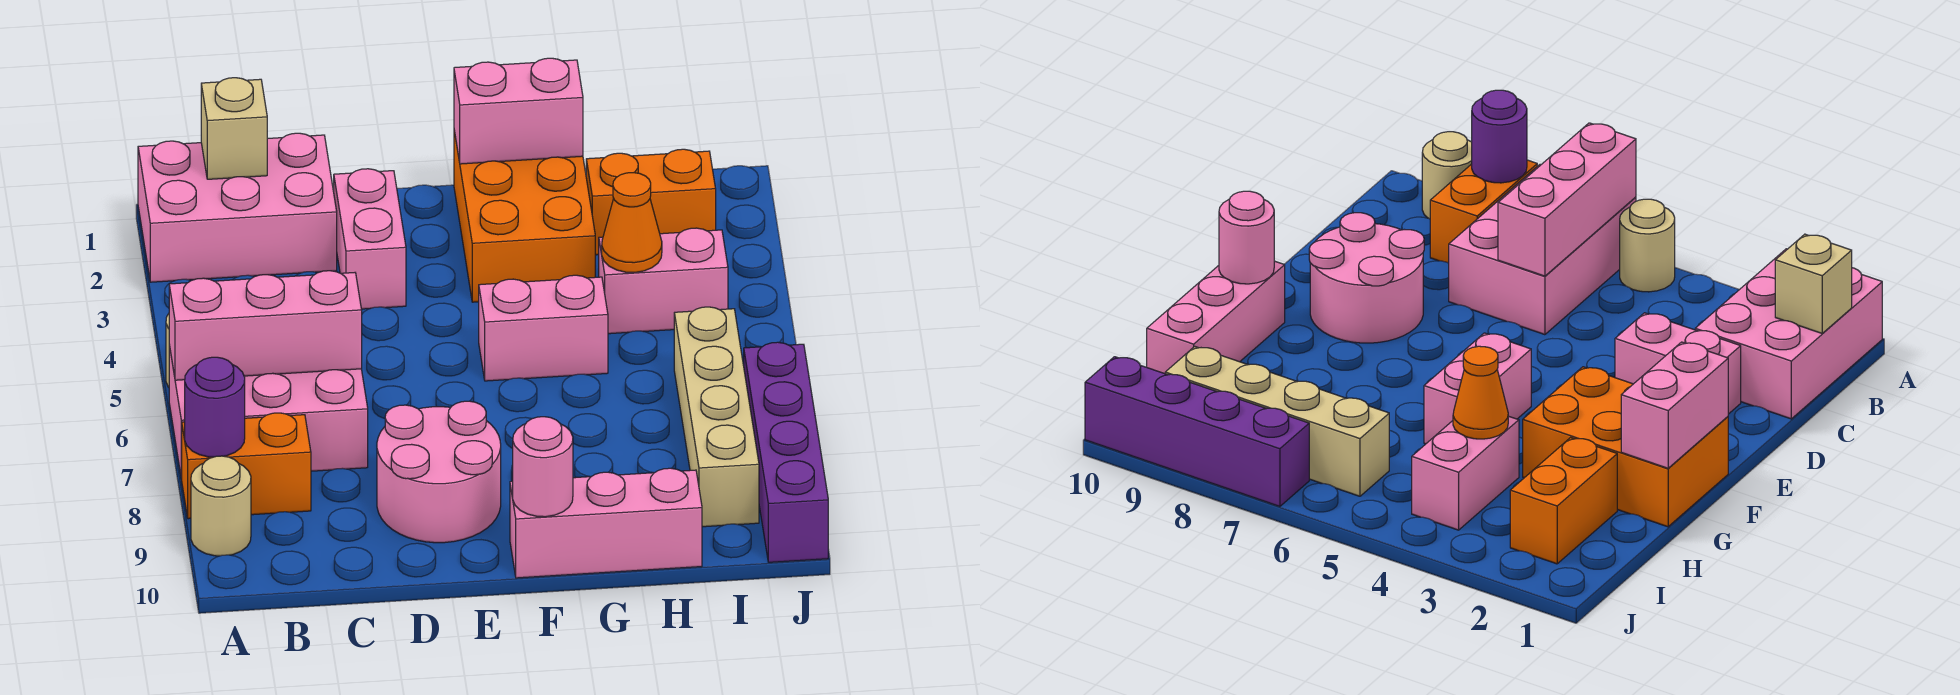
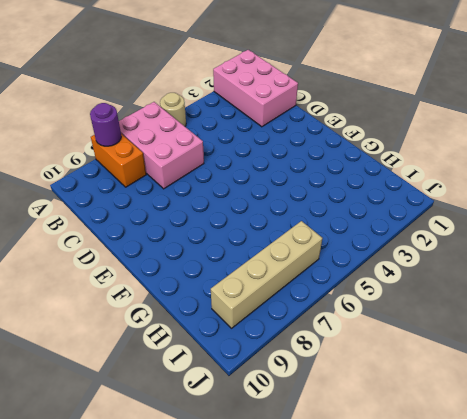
none -> tan 1x1 round brick [191,456,251,556]
none -> pink 1x2 brick [334,169,406,309]
none -> pink 2x2 round brick [377,401,501,543]

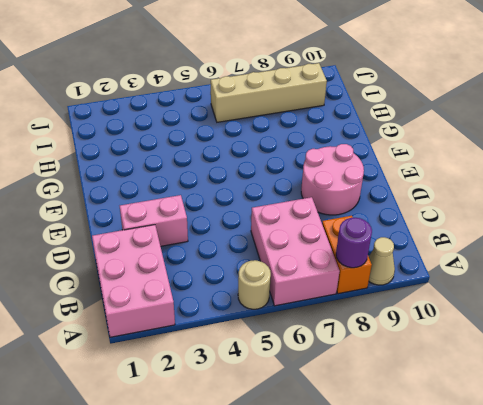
tan 1x1 cone [369,237,395,285] -> tan 1x1 round brick [191,456,251,556]
none -> orange 2x3 brick [454,131,595,302]
none -> pink 1x2 brick [479,275,608,381]
none -> pink 1x3 brick [510,468,702,578]

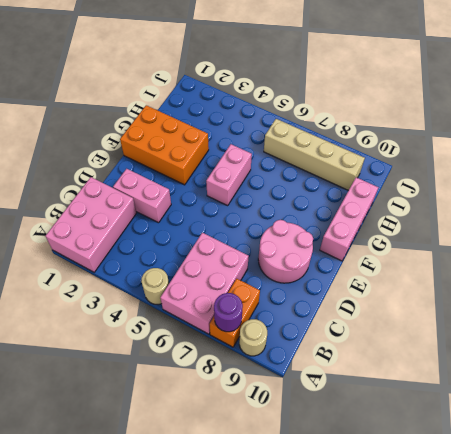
none -> orange 1x2 brick [586,149,716,255]
none -> pink 1x2 brick [599,228,728,334]
none -> purple 1x4 brick [744,342,828,562]

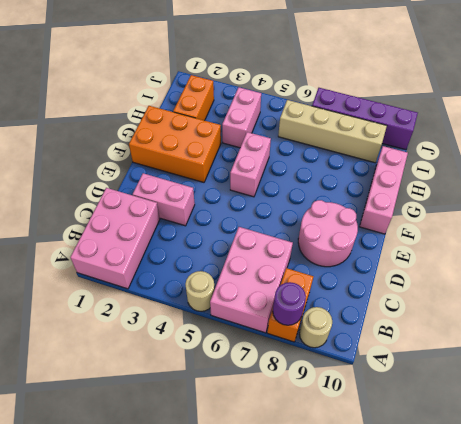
none -> pink 1x3 brick [169,271,362,380]
none -> tan 1x1 brick [201,78,267,179]
none -> pink 1x2 brick [454,58,583,164]

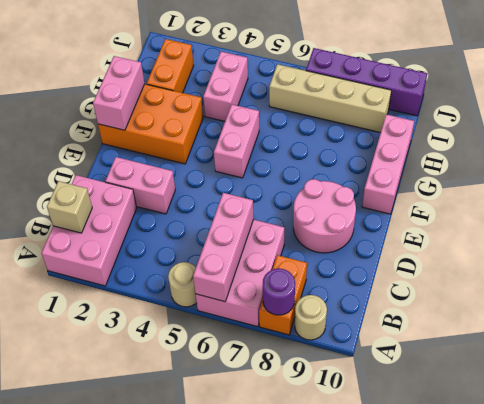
none -> pink 1x1 round brick [513,417,573,517]
none -> orange 1x1 cone [602,173,662,273]

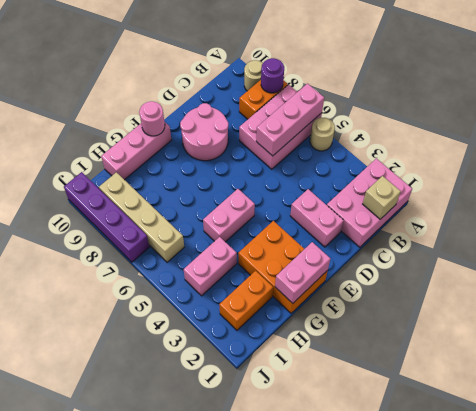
none -> orange 1x1 cone [602,173,662,273]

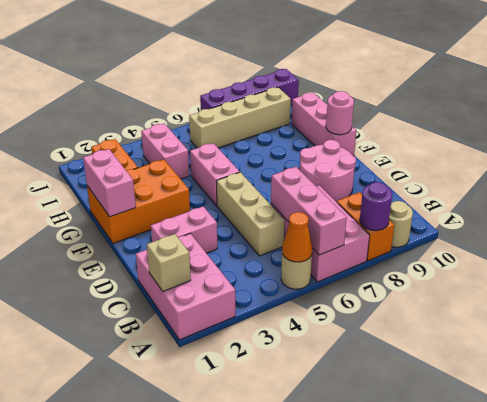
orange 1x1 cone [282,212,312,262] -> orange 1x1 cone moved to [602,173,662,273]
tan 1x3 brick [216,172,285,256] -> none

